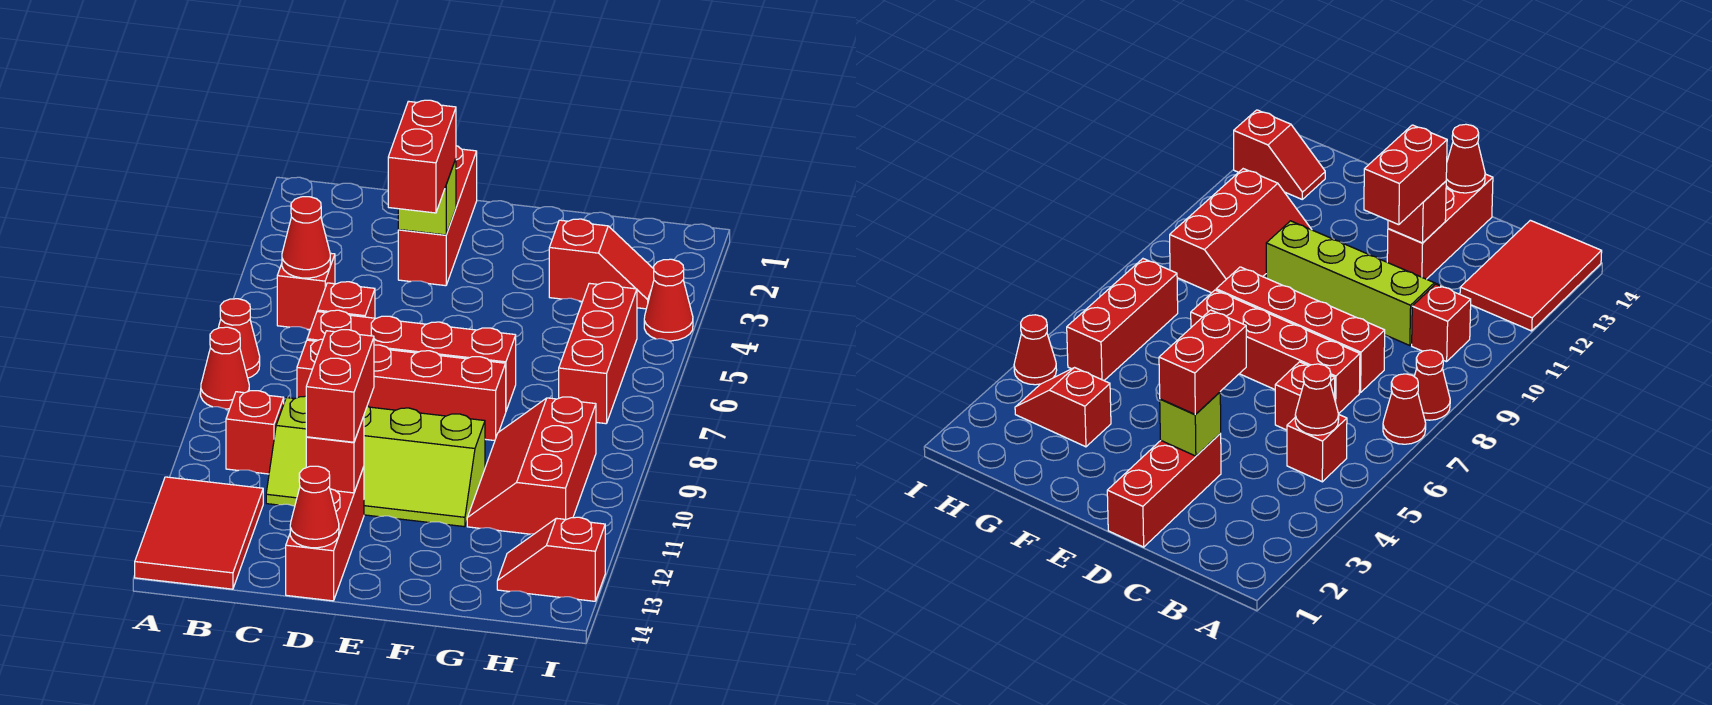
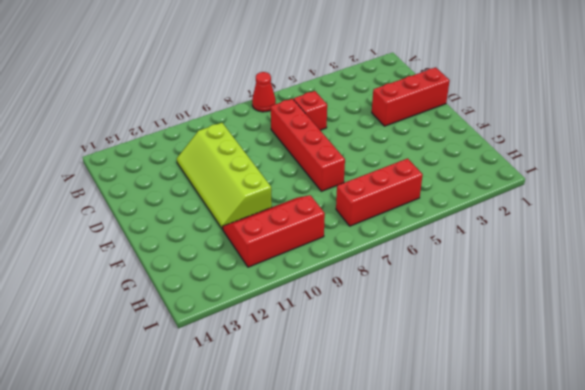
none -> red 1x1 cone [201,327,249,409]
none -> red 2x3 tile [135,477,263,589]
none -> red 1x1 brick [277,253,335,330]

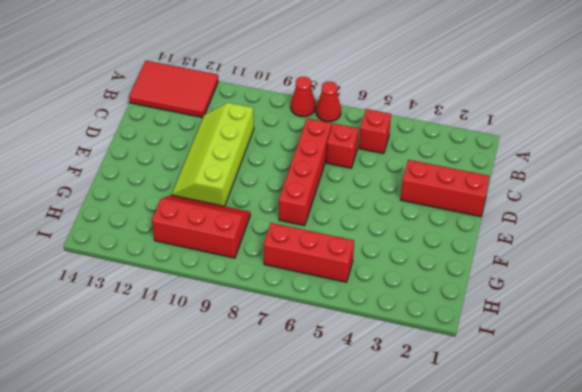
none -> red 1x1 brick [226,391,284,474]
none -> red 1x4 brick [297,339,506,441]
none -> red 1x3 brick [286,467,364,601]

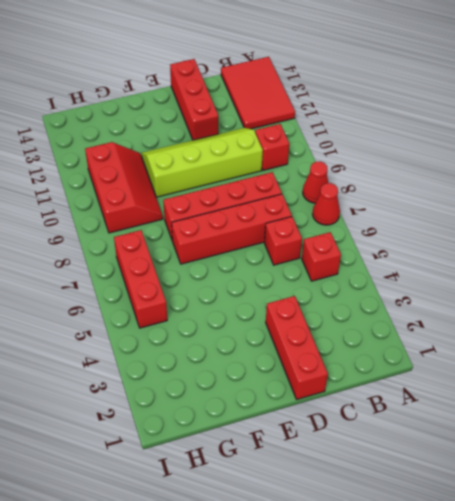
none -> red 1x2 slope [549,219,654,309]
none -> red 1x2 slope [497,517,605,601]
none -> red 1x1 cone [644,259,693,341]

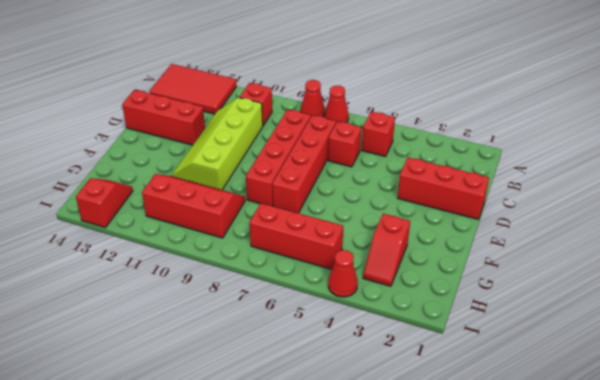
none -> red 1x1 cone [282,197,330,278]
none -> lime 1x1 brick [398,159,456,235]
none -> red 1x1 brick [306,416,364,493]

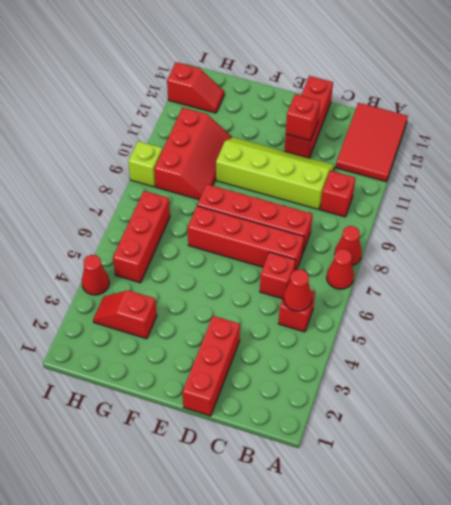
lime 1x1 brick [128,141,162,187] -> lime 1x1 brick moved to [398,159,456,235]
none -> red 1x1 cone [290,466,339,548]
none -> red 1x2 brick [388,100,456,213]
none -> red 1x2 brick [306,330,374,442]

